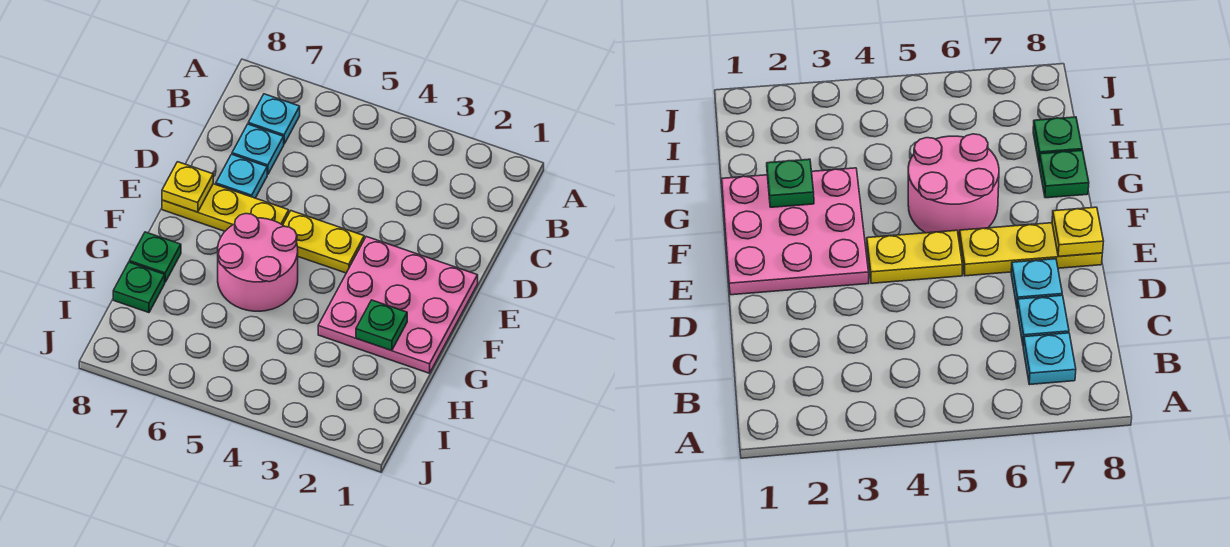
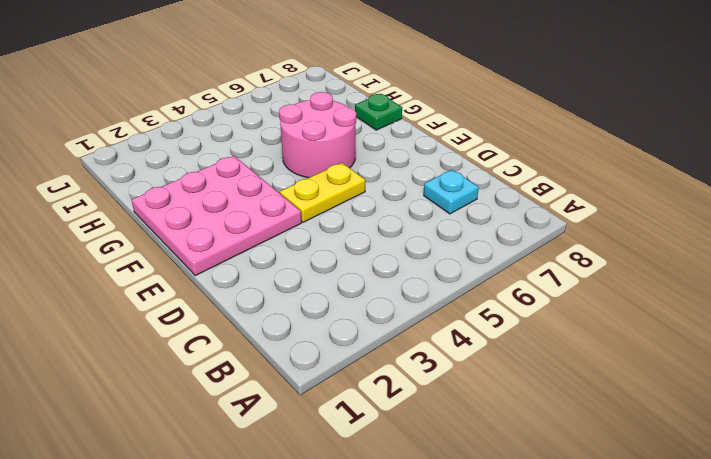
none -> cyan 1x1 plate [248,94,300,144]
none -> cyan 1x1 plate [216,154,267,198]

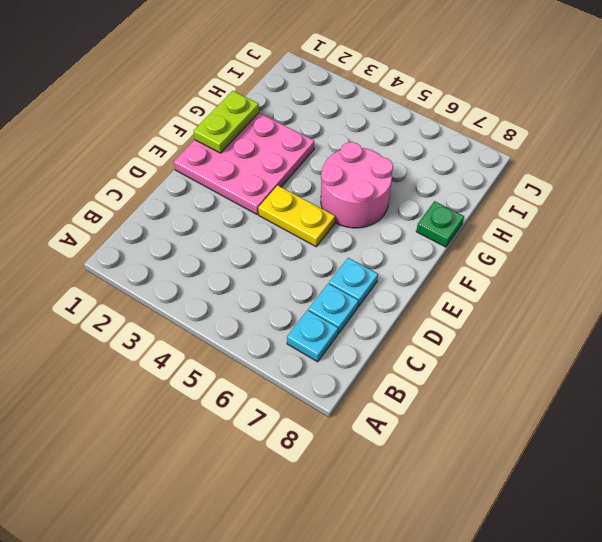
lime 1x2 plate [194,91,259,153] -> none
none -> yellow 1x3 plate [162,184,289,231]
none -> green 1x1 plate [113,262,165,313]

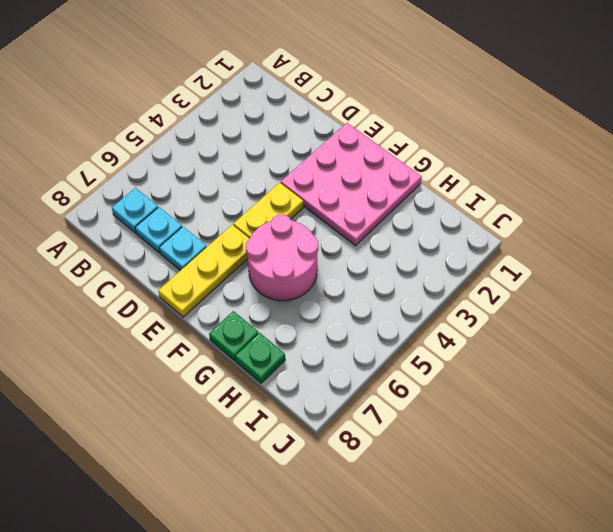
none -> yellow 1x1 plate [162,162,213,212]
none -> green 1x1 plate [356,300,407,351]

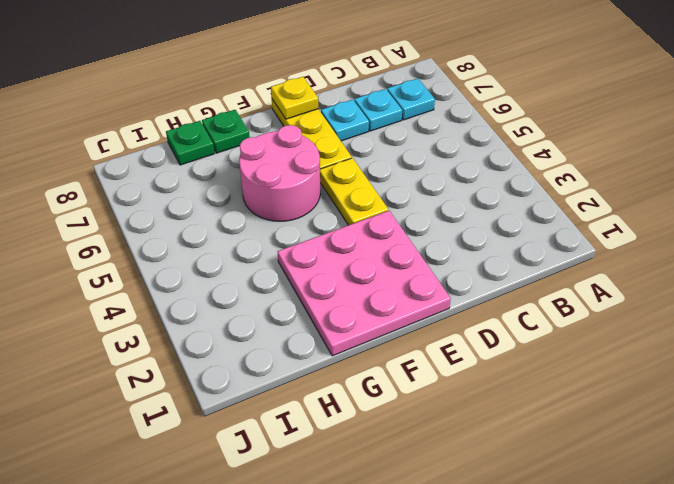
none -> green 1x1 plate [356,300,407,351]

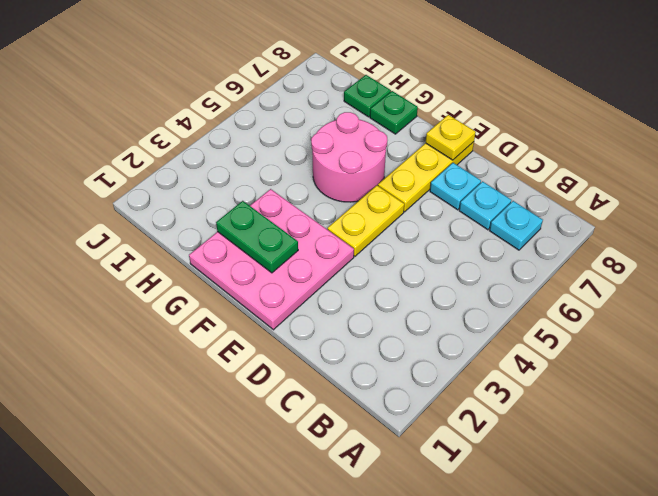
green 1x2 plate [216,201,298,273] -> green 1x1 plate [356,300,407,351]

